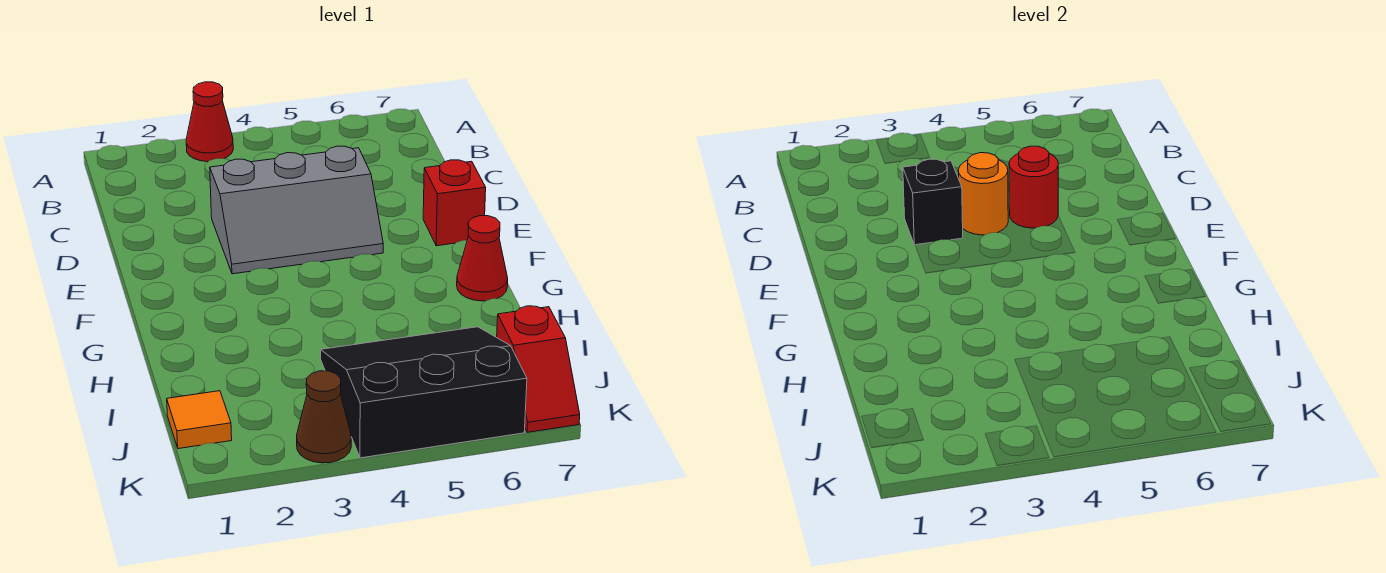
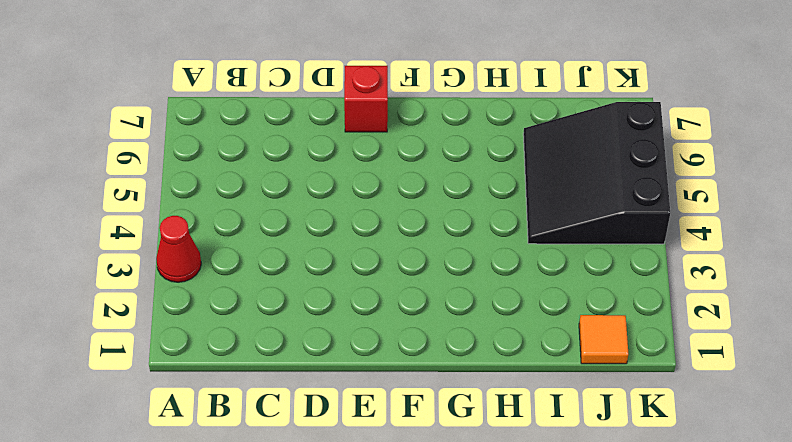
none -> grey 2x3 slope [210,146,383,274]
none -> red 1x1 cone [457,216,508,301]

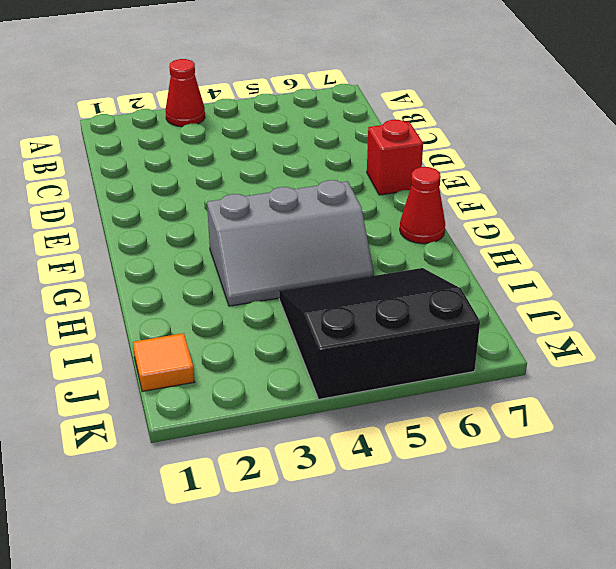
grey 2x3 slope [207,180,374,306] -> grey 2x3 slope moved to [210,146,383,274]
none -> red 1x2 slope [497,306,580,432]
none -> brown 1x1 cone [297,371,351,463]

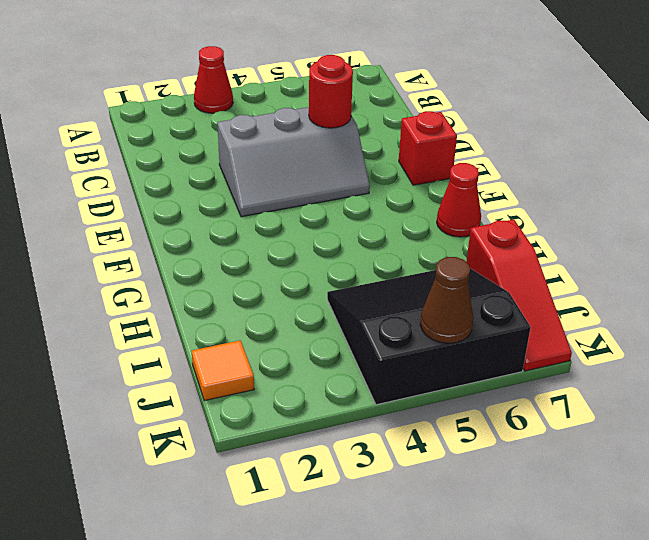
red 1x3 slope [466,219,572,371] -> red 1x2 slope [497,306,580,432]
brown 1x1 cone [420,257,473,343] -> brown 1x1 cone moved to [297,371,351,463]
none -> black 1x1 brick [903,159,963,245]
none -> orange 1x1 round brick [958,153,1008,235]

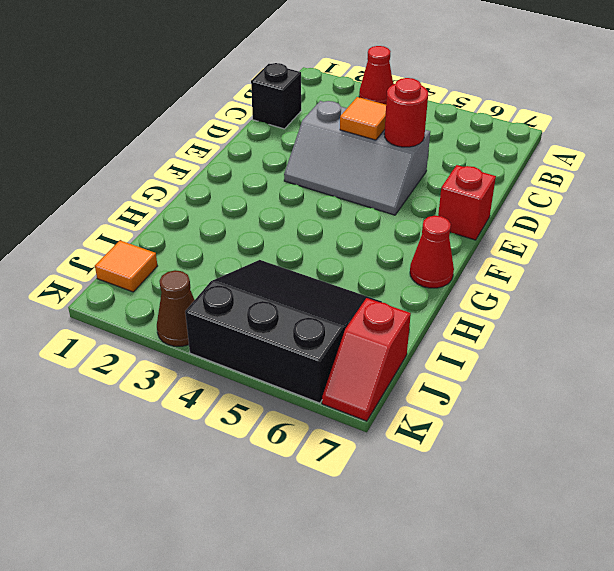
black 1x1 brick [251,63,301,129] -> black 1x1 brick moved to [903,159,963,245]
orange 1x1 tile [340,97,386,140] -> orange 1x1 round brick [958,153,1008,235]

